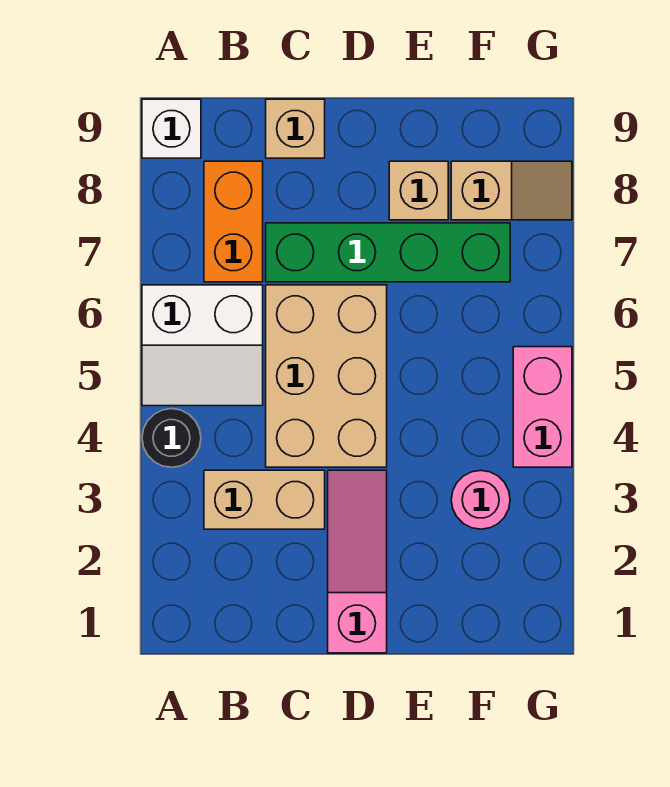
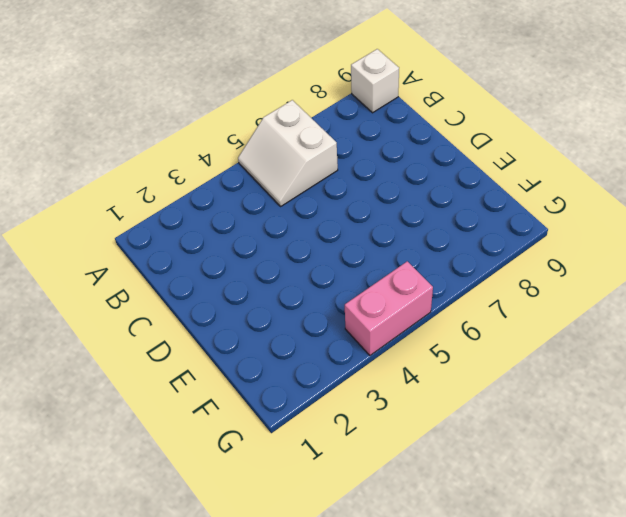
none -> black 1x1 round brick [142,409,201,467]
none -> tan 1x2 brick [204,470,325,529]
none -> orange 1x2 brick [204,161,263,282]

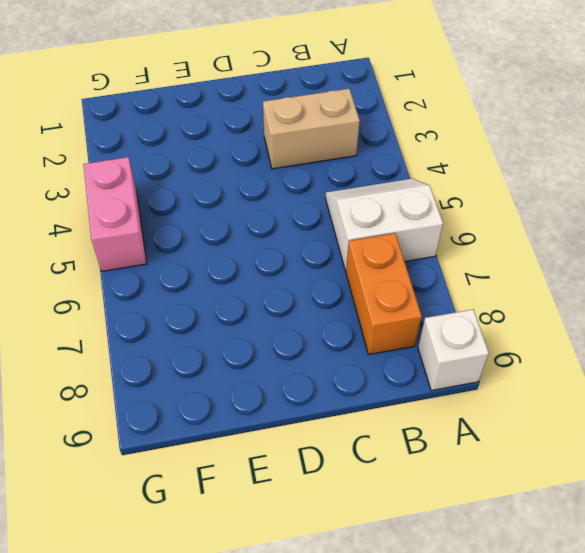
none -> black 1x1 round brick [142,409,201,467]
none -> tan 2x3 brick [266,285,387,467]
none -> green 1x4 brick [266,223,510,282]

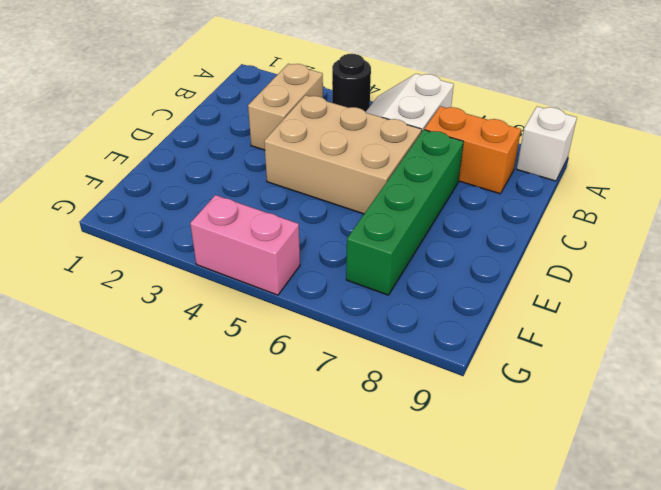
none -> tan 1x1 brick [266,99,325,158]
none -> pink 1x3 slope [328,470,387,653]
none -> tan 1x1 brick [389,161,448,220]

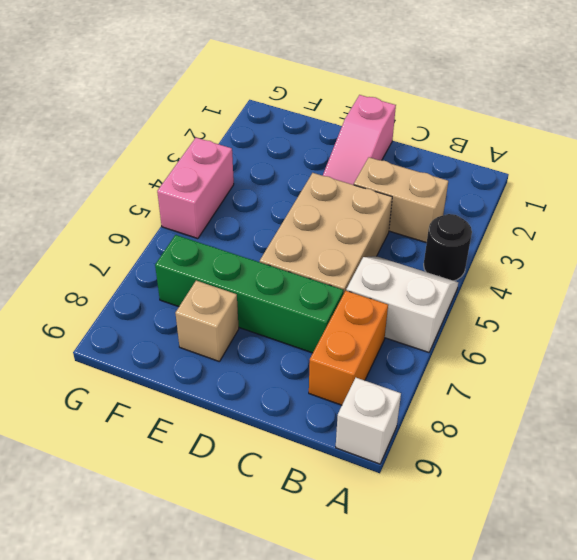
none -> tan 1x1 brick [266,99,325,158]
none -> pink 1x1 round brick [451,470,510,529]
none -> tan 1x2 slope [451,161,572,220]

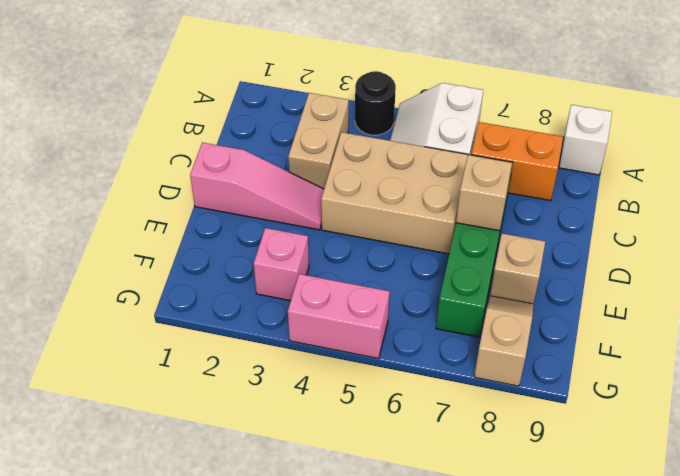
tan 1x1 brick [456,155,512,231] -> tan 1x1 brick moved to [266,99,325,158]
pink 1x1 brick [254,228,309,301] -> pink 1x1 round brick [451,470,510,529]
tan 1x2 slope [474,296,534,386] -> tan 1x2 slope turned to [451,161,572,220]

